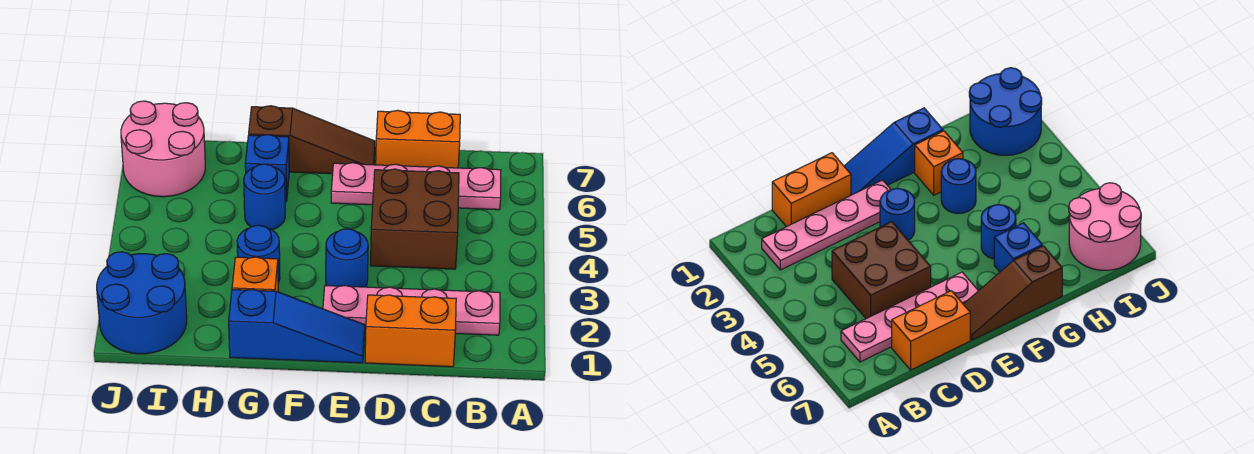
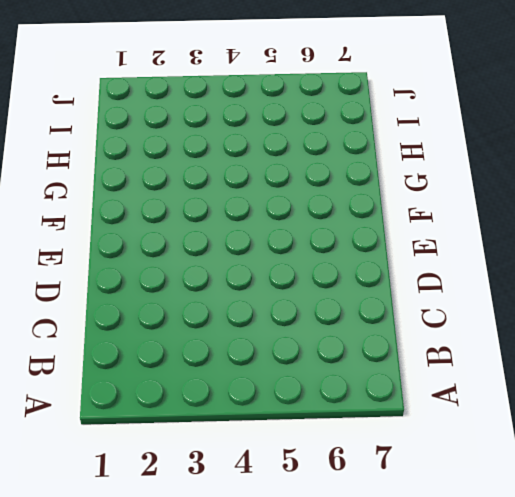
none -> pink 1x4 plate [323,285,500,335]
none -> pink 1x4 plate [331,163,501,210]
none -> orange 1x2 brick [365,295,456,367]

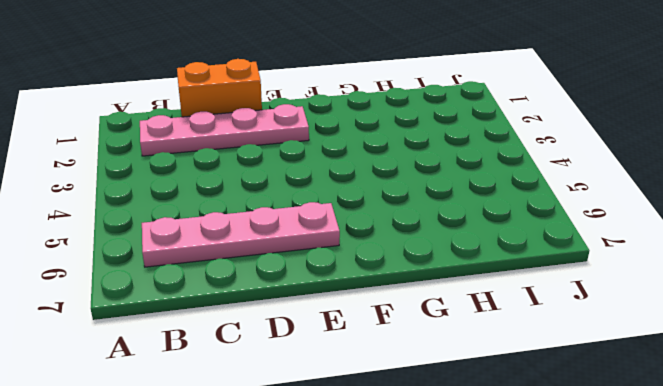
none -> brown 2x2 brick [370,169,459,269]
none -> orange 1x2 brick [376,111,460,168]
none -> blue 1x3 slope [229,290,365,363]

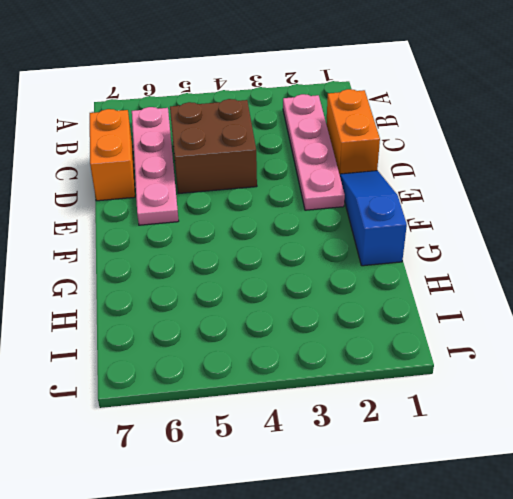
none -> blue 1x1 round brick [326,229,368,287]
none -> brown 1x3 slope [249,106,375,174]
none -> orange 1x1 brick [232,257,278,292]

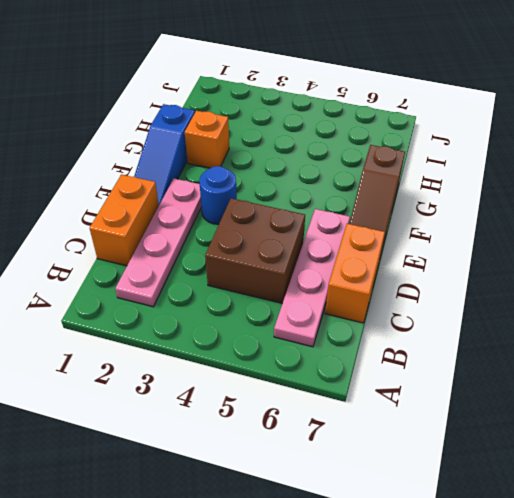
none -> blue 1x1 round brick [237,225,280,283]
none -> blue 1x1 round brick [244,164,285,230]
none -> blue 1x1 brick [245,135,289,201]

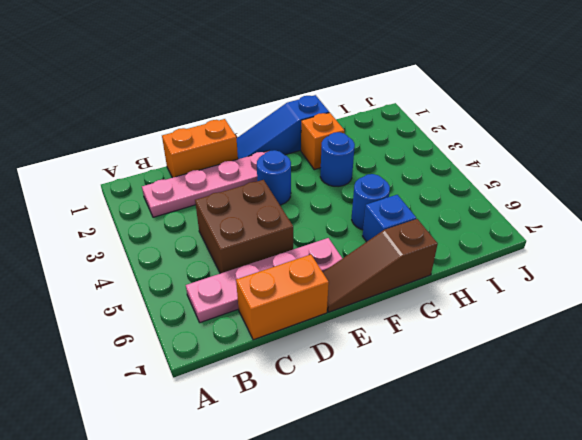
none -> blue 2x2 round brick [97,252,187,354]
none -> pink 2x2 round brick [121,101,205,197]

